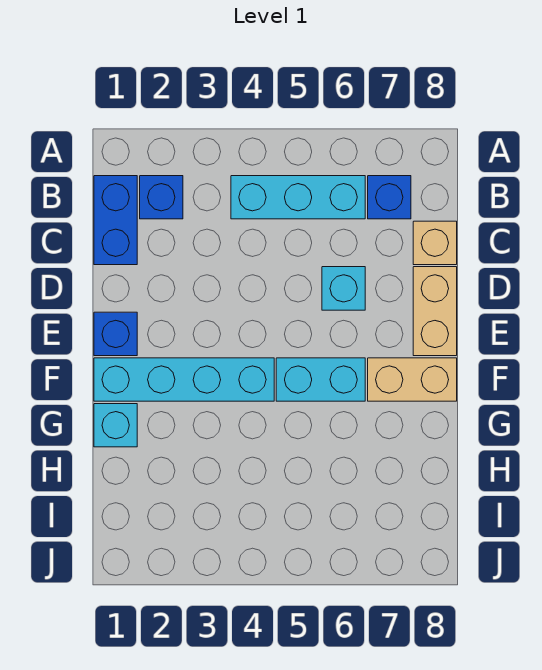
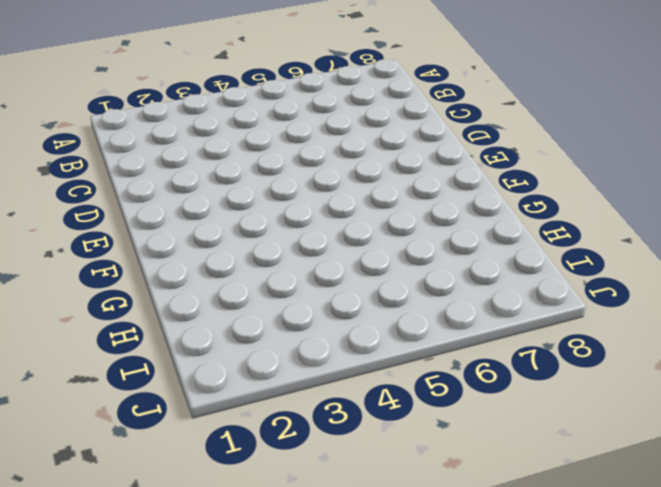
none -> blue 1x2 brick [94,176,137,265]
none -> blue 1x1 brick [140,176,183,219]
none -> cyan 1x3 brick [231,176,365,219]

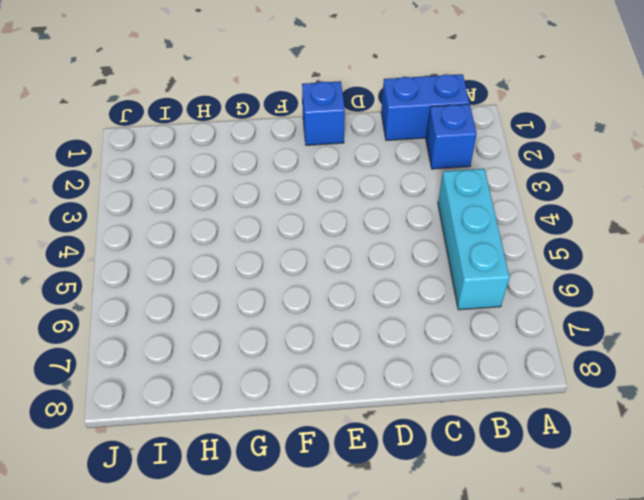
none -> blue 1x1 brick [368,176,411,219]
none -> tan 1x1 brick [413,221,457,265]
none -> cyan 1x1 brick [322,267,365,310]

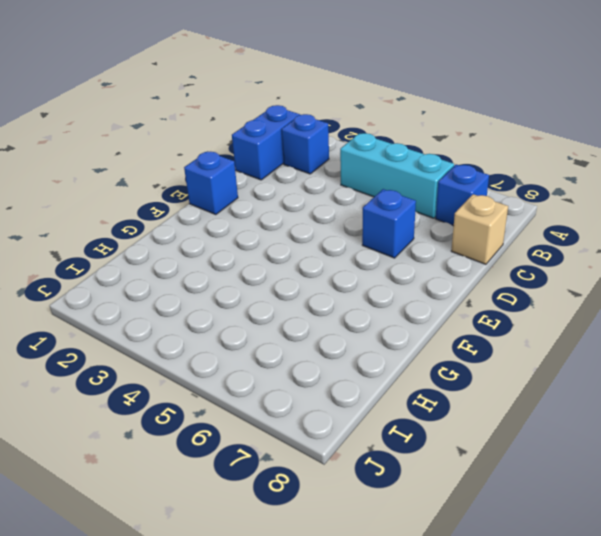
blue 1x1 brick [362,189,416,258] -> cyan 1x1 brick [322,267,365,310]
none -> tan 1x2 brick [413,267,457,356]
none -> cyan 1x4 brick [94,358,274,401]
none -> cyan 1x2 brick [276,358,365,401]

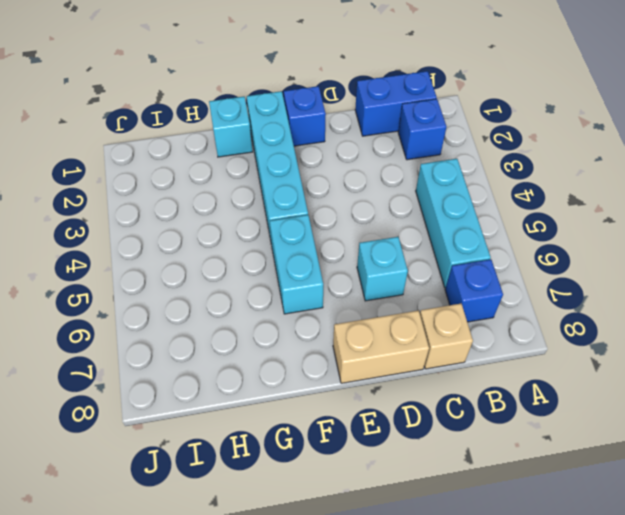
none -> tan 1x2 brick [368,358,457,401]

